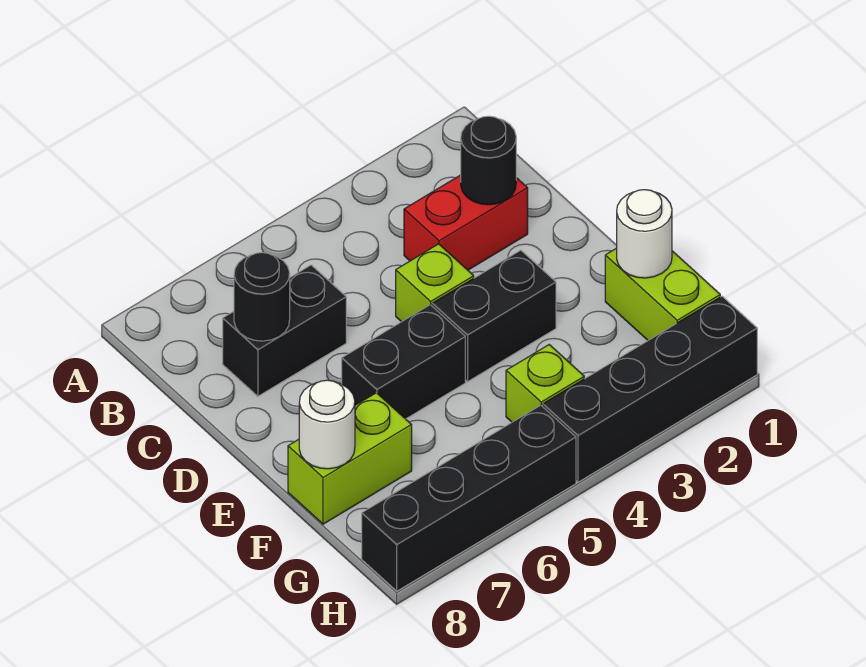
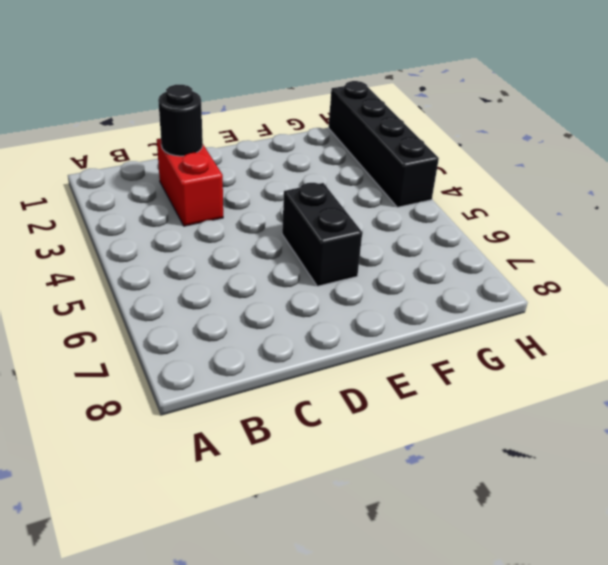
none -> black 1x2 brick [223,265,346,396]
none -> lime 1x1 brick [396,244,474,322]
none -> black 1x2 brick [432,250,556,382]

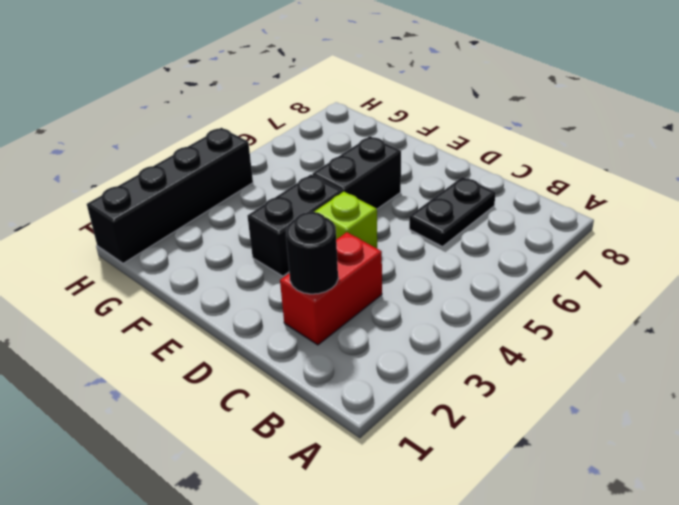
black 1x2 plate [409,177,496,247] -> black 1x2 brick [223,265,346,396]
none -> lime 1x2 brick [605,248,720,340]
none -> lime 1x2 brick [288,393,412,524]
none -> lime 1x1 brick [506,345,584,422]

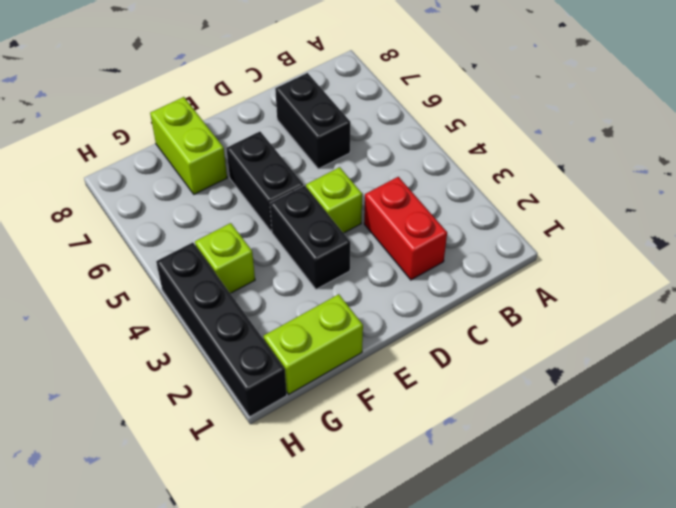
none -> black 1x4 brick [362,405,576,591]
none -> black 1x1 round brick [461,116,516,205]
none -> black 1x1 round brick [234,253,290,341]

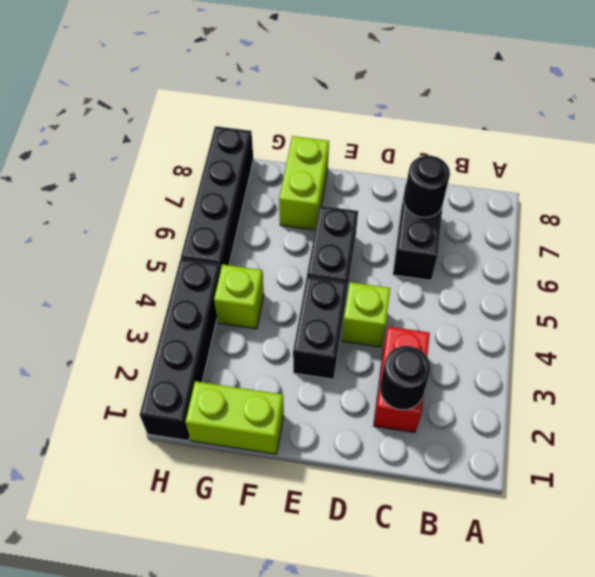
none -> white 1x1 round brick [617,190,672,278]
none -> white 1x1 round brick [299,380,355,469]

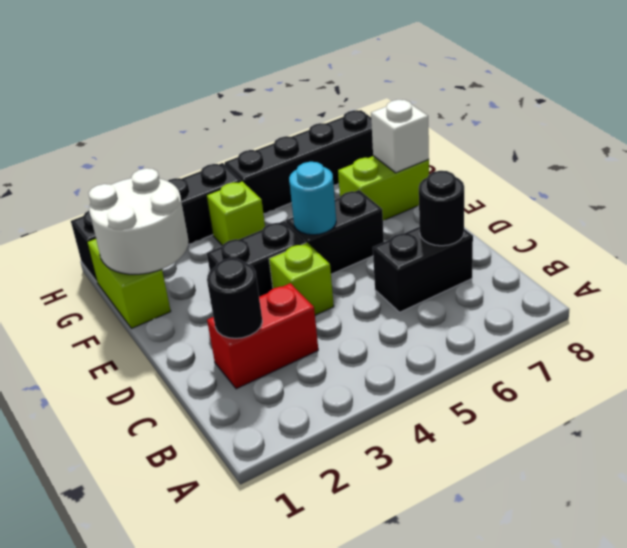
cyan 1x1 round brick [289,162,336,235] -> none
white 2x2 round brick [89,168,188,274] -> white 1x1 round brick [617,190,672,278]
white 1x1 brick [371,100,429,173] -> white 1x1 round brick [299,380,355,469]

